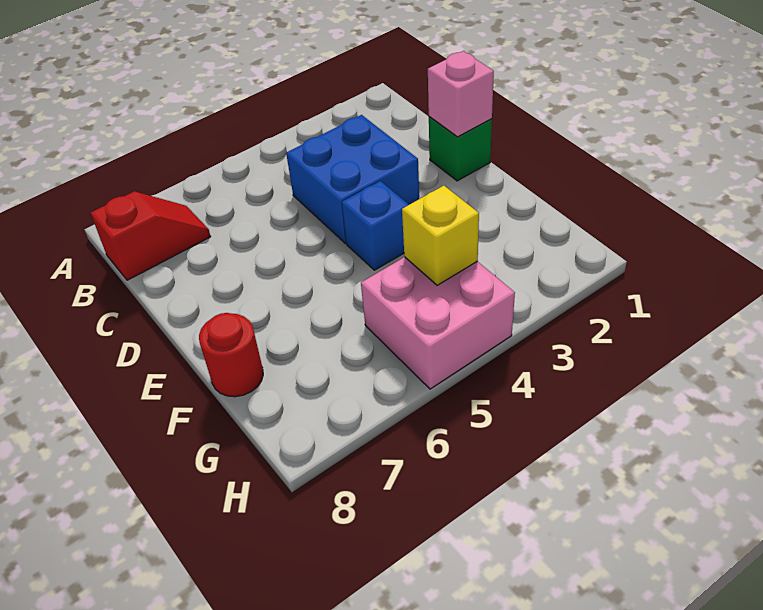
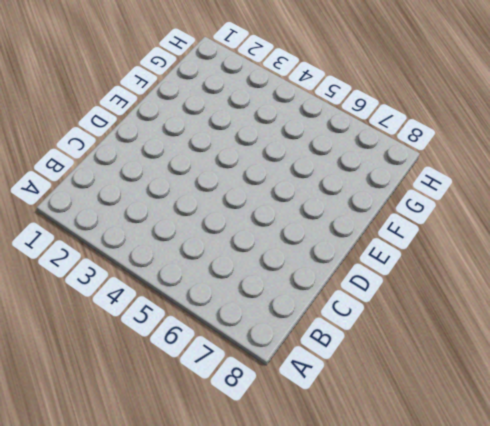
none -> red 1x2 slope [91,191,211,280]
none -> blue 2x2 brick [286,115,419,243]

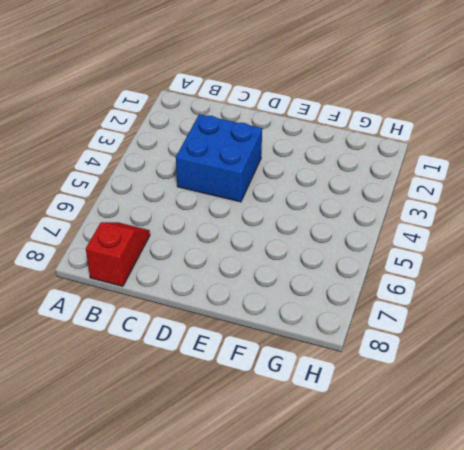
none -> green 1x1 brick [429,117,492,181]
none -> blue 1x1 brick [342,181,409,270]

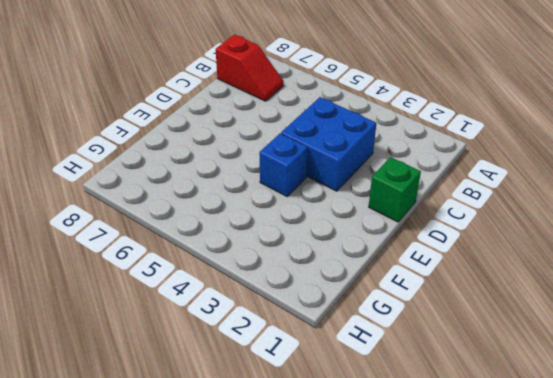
none -> red 1x1 round brick [199,313,263,397]
none -> pink 2x2 brick [361,257,515,389]

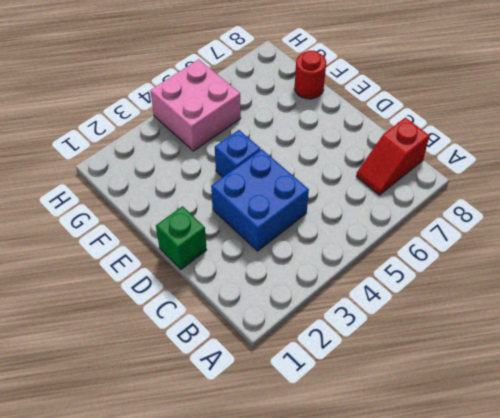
none -> pink 1x1 brick [428,51,494,137]
none -> yellow 1x1 brick [402,186,479,285]

